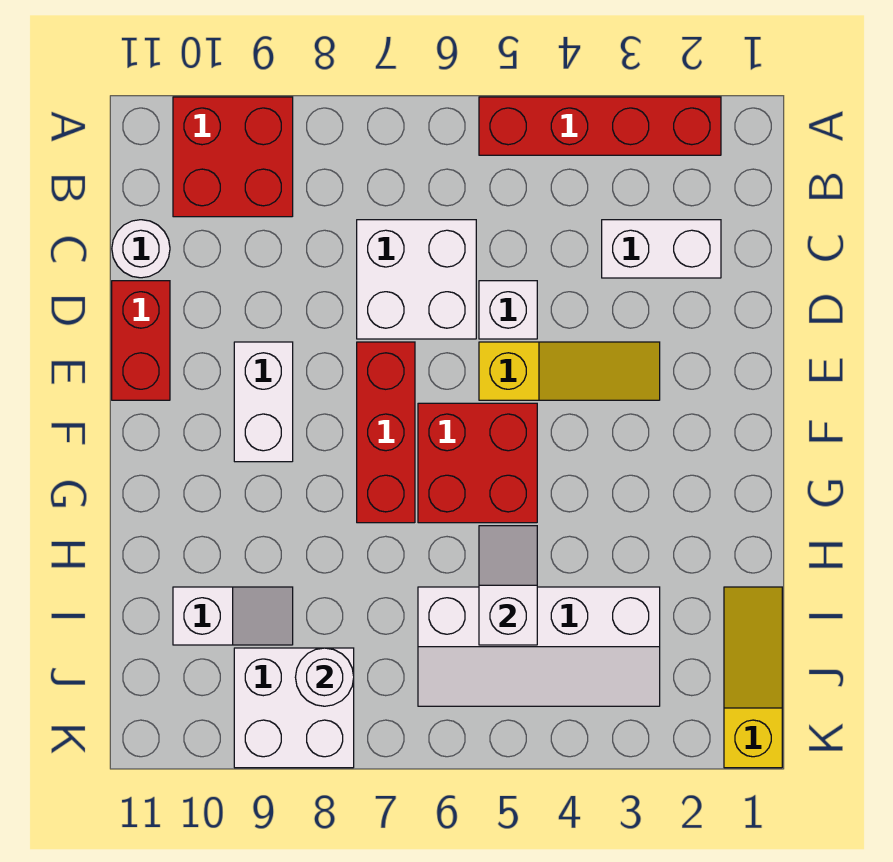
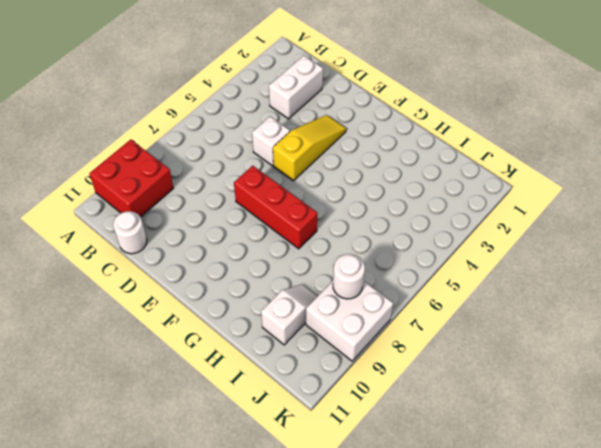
none -> red 1x4 brick [479,97,721,155]
none -> white 2x2 brick [357,220,476,339]
none -> red 1x2 brick [112,281,170,400]

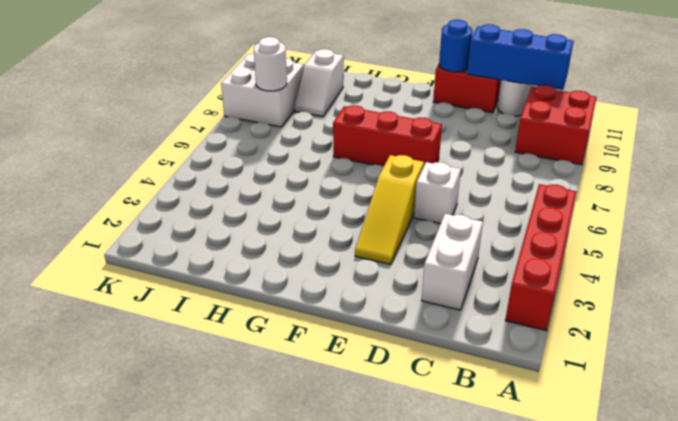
blue 1x3 brick [467,24,574,90] -> none
blue 1x1 round brick [439,20,473,72] -> none
none -> white 2x2 brick [357,220,476,339]
none -> white 1x2 brick [234,342,293,462]
none -> red 2x2 brick [418,403,537,523]

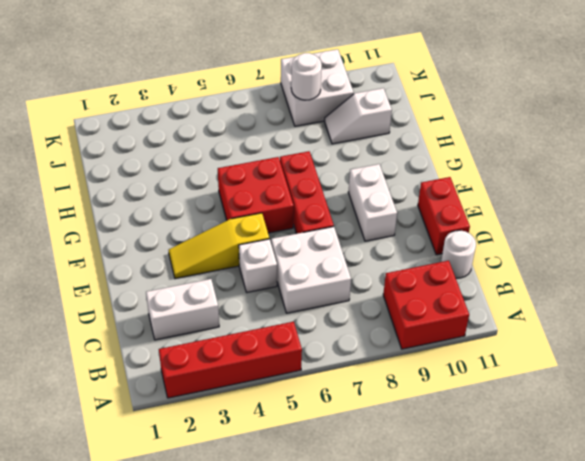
none -> yellow 1x3 slope [724,587,782,768]
none -> white 2x4 slope [418,587,660,706]
none -> white 1x2 slope [479,526,537,645]

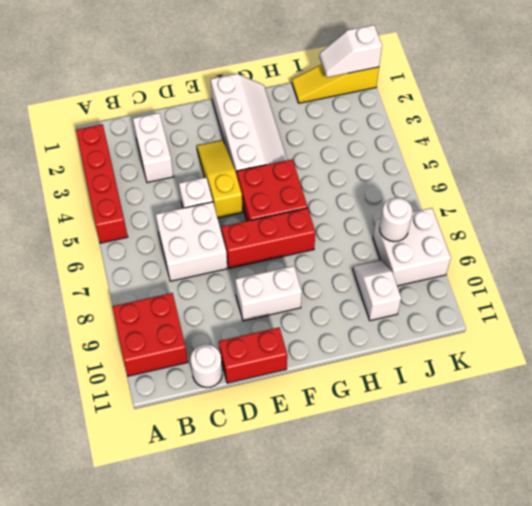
white 2x4 slope [211,74,287,175] -> white 2x4 slope moved to [418,587,660,706]
white 1x2 slope [319,25,382,77] -> white 1x2 slope moved to [479,526,537,645]

